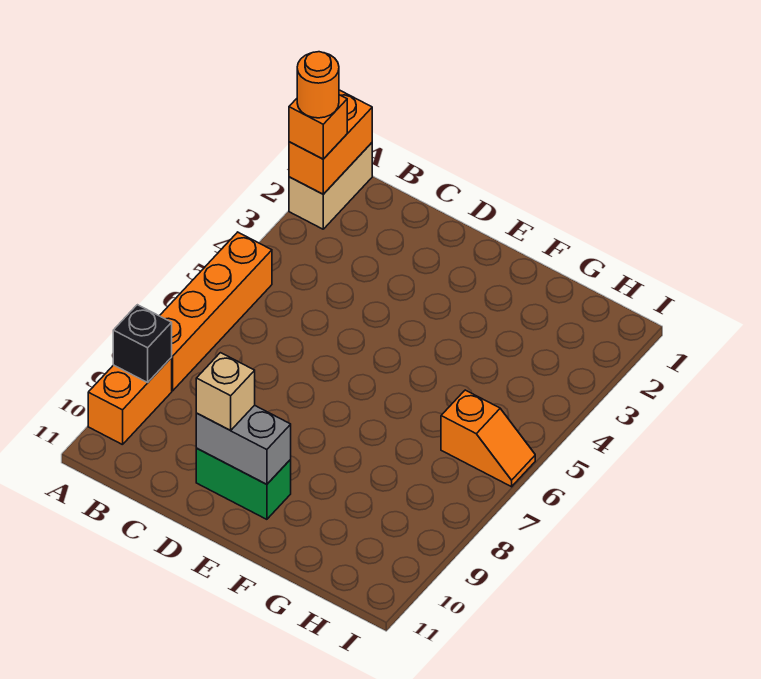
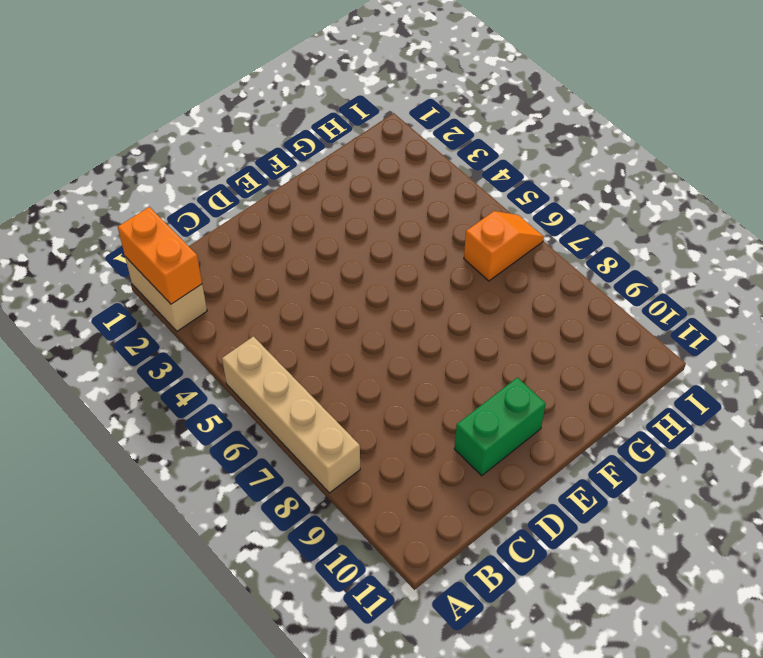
tan 1x4 brick [222,336,360,493] -> orange 1x4 brick [160,232,272,391]
none -> orange 1x2 brick [88,358,172,445]
none -> black 1x1 brick [113,305,172,382]

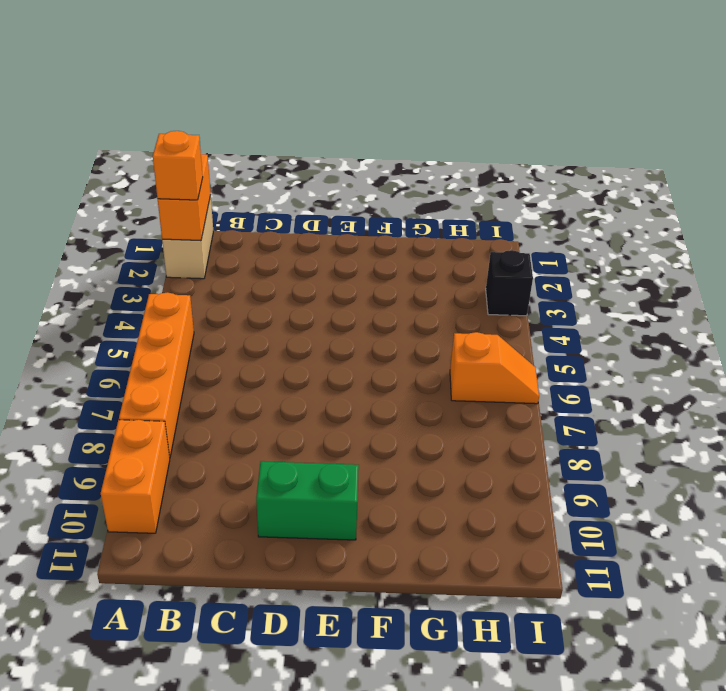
black 1x1 brick [486,250,533,316] -> black 1x1 brick moved to [113,305,172,382]
none -> grey 1x2 brick [196,405,291,484]
none -> tan 1x1 brick [196,353,255,430]

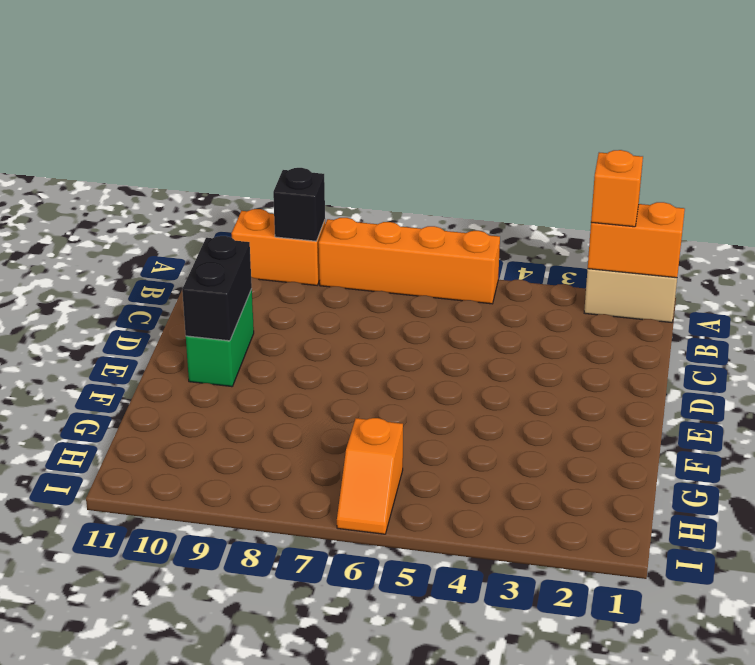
black 1x2 brick [182,236,252,341] -> grey 1x2 brick [196,405,291,484]
none -> tan 1x1 brick [196,353,255,430]
none -> orange 1x1 round brick [297,52,339,118]

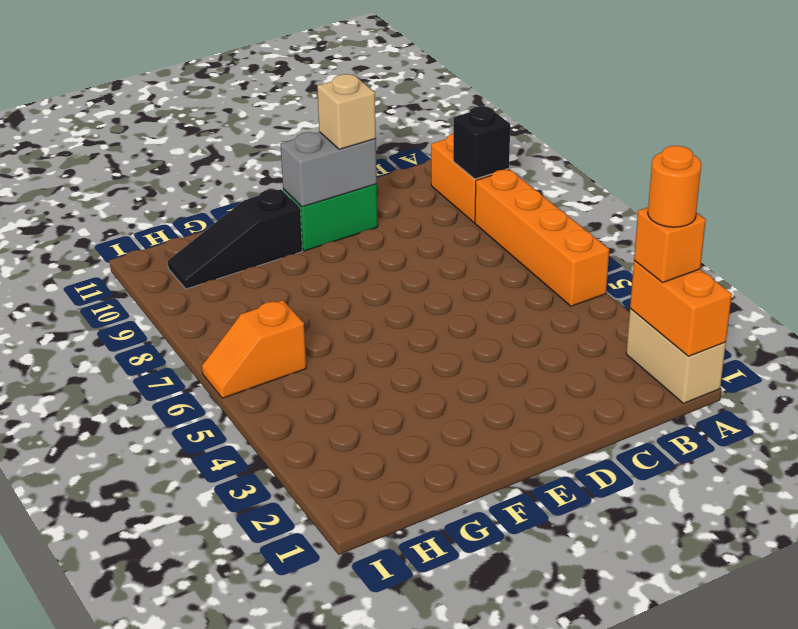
black 1x3 slope [168,189,302,289] -> none

